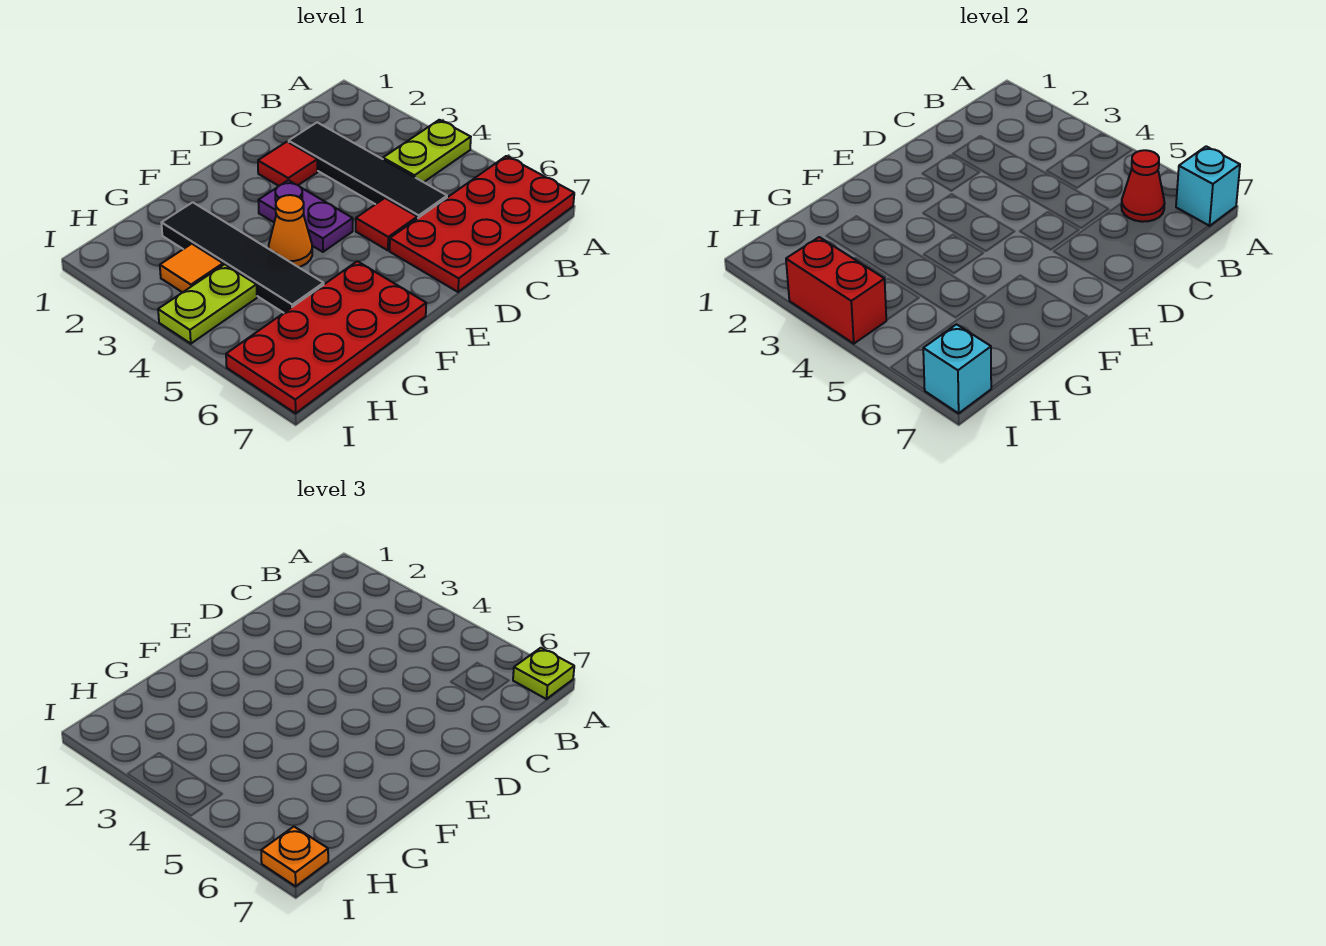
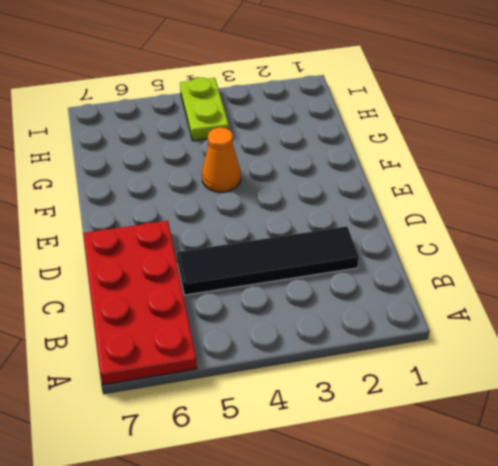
none -> lime 1x2 plate [383,120,471,182]
none -> red 1x1 tile [258,142,318,186]
none -> red 1x1 tile [356,198,417,250]

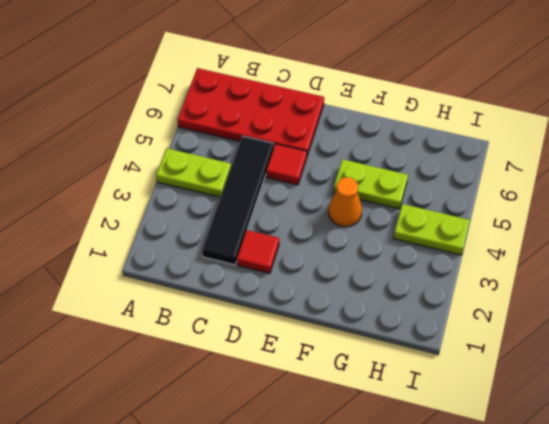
lime 1x2 plate [334,159,408,209] -> black 1x4 tile [162,202,324,313]
none -> purple 1x2 plate [258,180,353,252]
none -> red 2x4 plate [226,261,426,413]
none -> orange 1x1 tile [160,244,223,293]

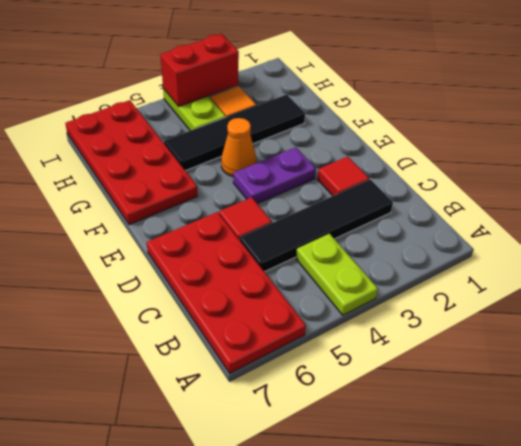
none -> cyan 1x1 brick [1176,146,1240,226]
none -> red 1x1 cone [1121,150,1165,222]
none -> cyan 1x1 brick [923,324,991,413]

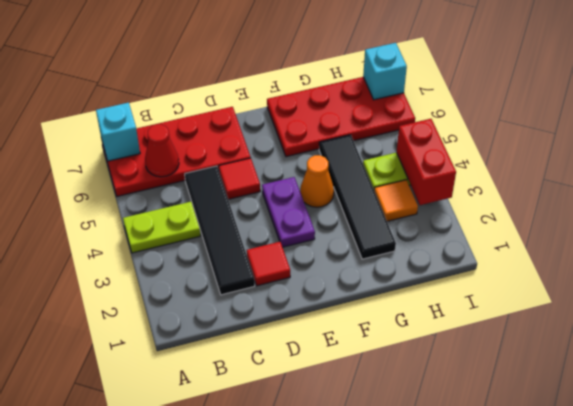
none -> lime 1x1 plate [513,648,574,699]
none -> orange 1x1 plate [261,827,328,886]

